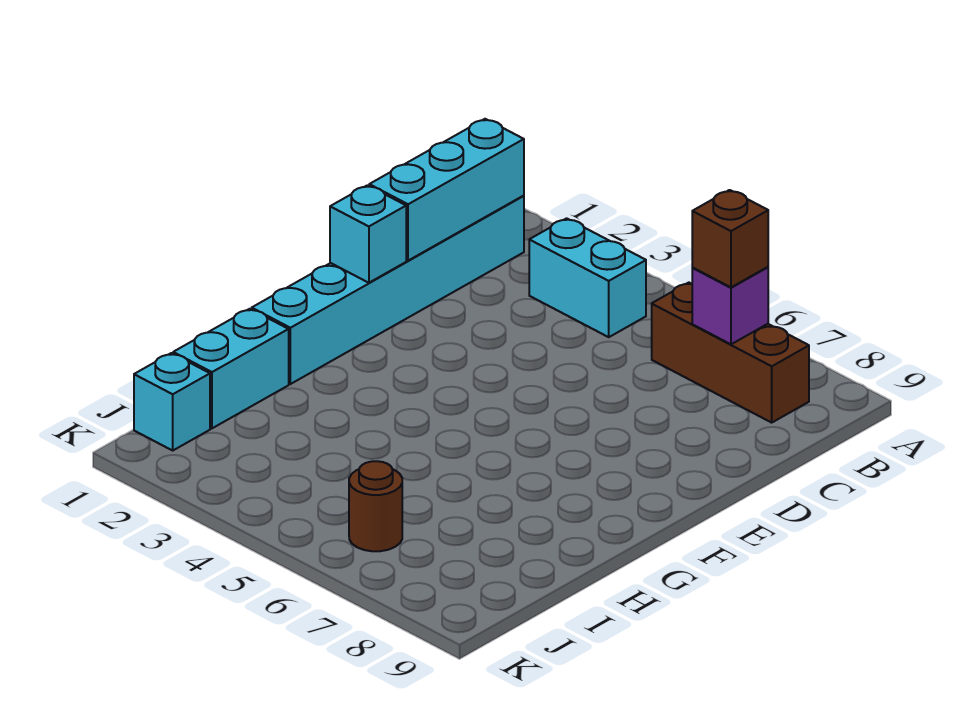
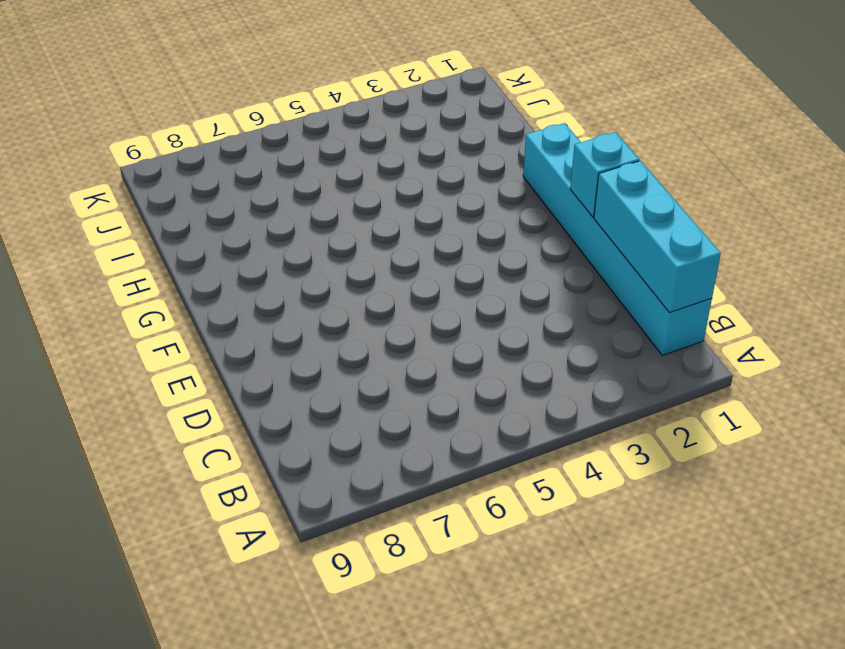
none -> cyan 1x2 brick [529,218,646,337]
none -> brown 1x3 brick [652,283,809,423]

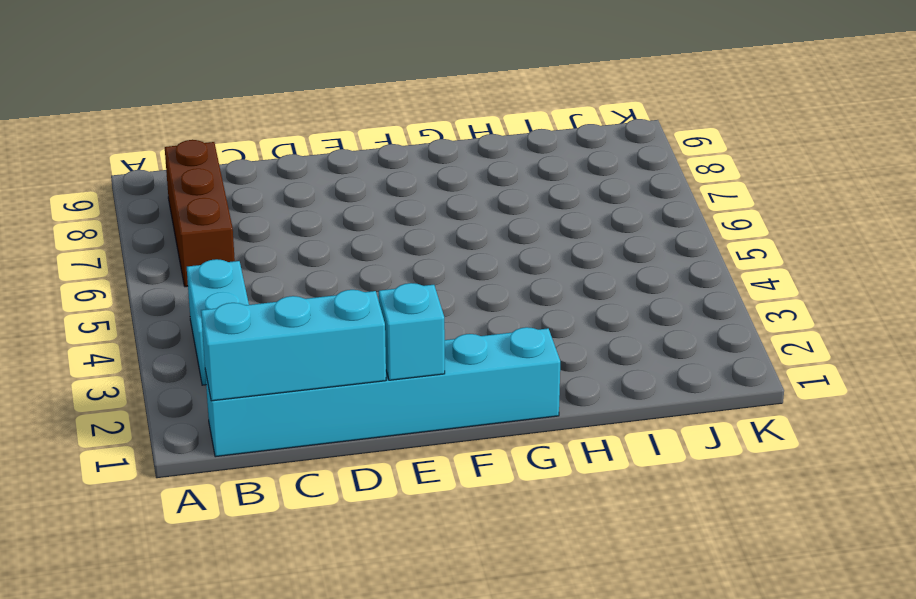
none -> cyan 1x2 brick [173,309,289,428]
none -> cyan 1x1 brick [134,353,210,450]

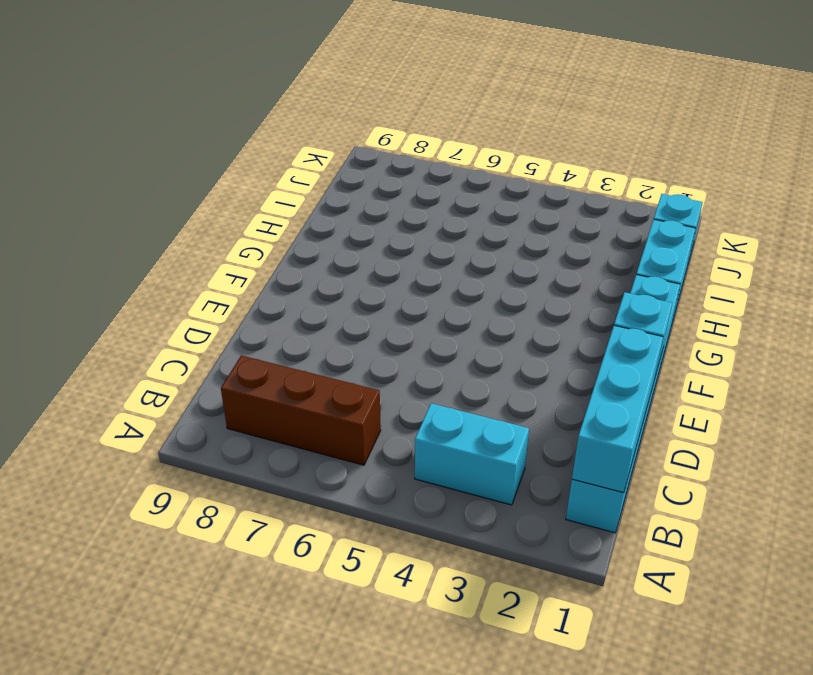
none -> brown 1x1 round brick [349,461,402,551]
none -> purple 1x1 brick [692,267,768,344]

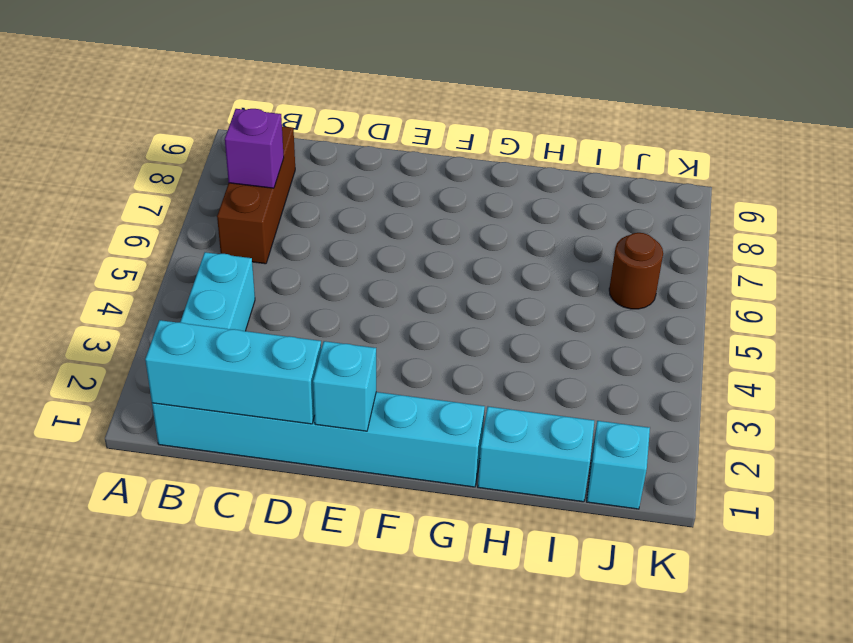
none -> brown 1x1 brick [692,190,768,287]

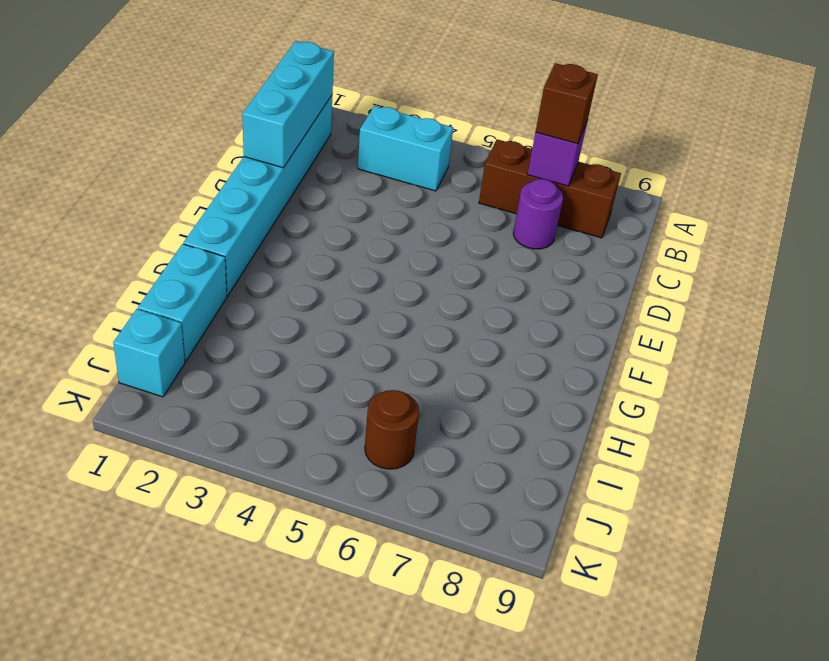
purple 1x1 round brick [513,179,563,249] -> none
none -> cyan 1x1 brick [330,185,406,283]

